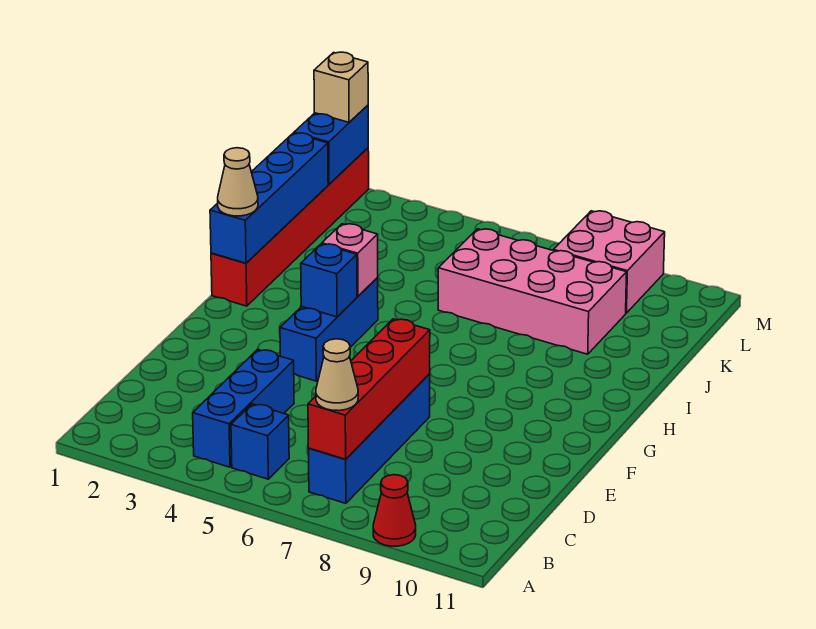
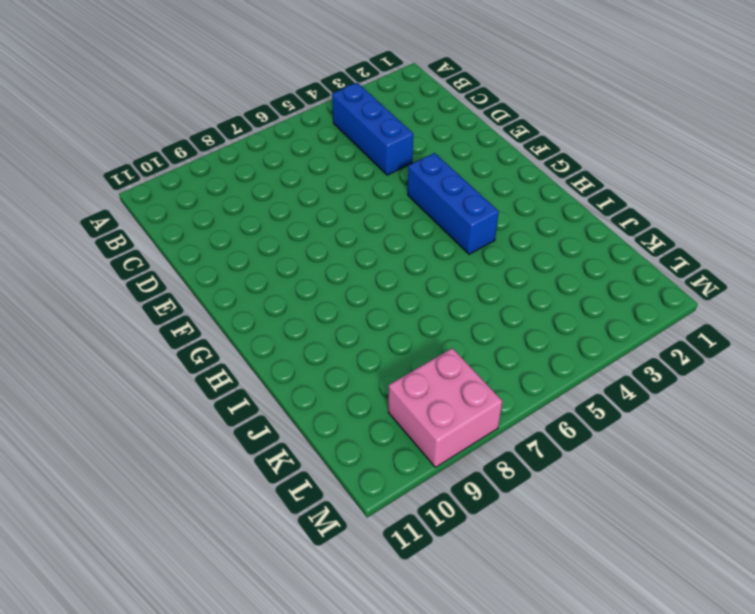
none -> red 1x1 cone [373,475,416,546]
none -> blue 1x1 brick [231,404,289,479]
none -> blue 1x4 brick [308,374,430,503]

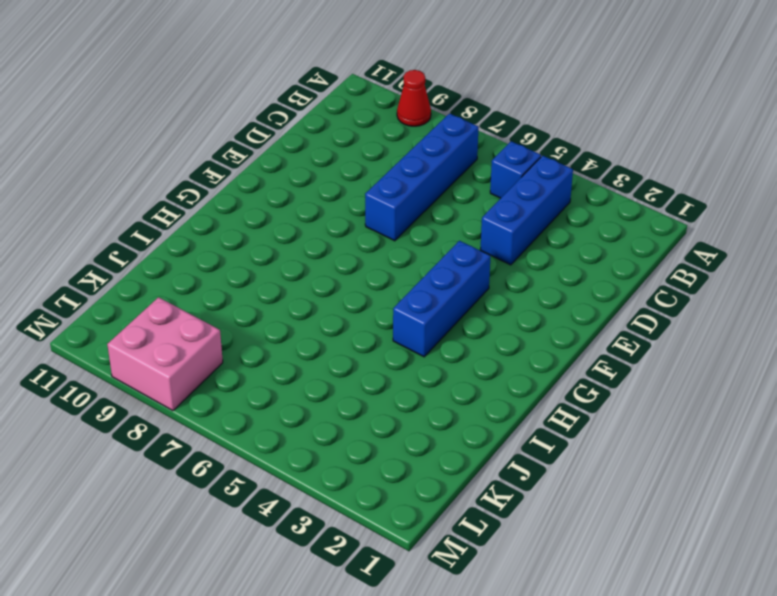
none -> red 1x6 brick [211,148,369,306]
none -> pink 2x4 brick [438,229,627,354]
none -> red 1x4 brick [308,319,430,459]

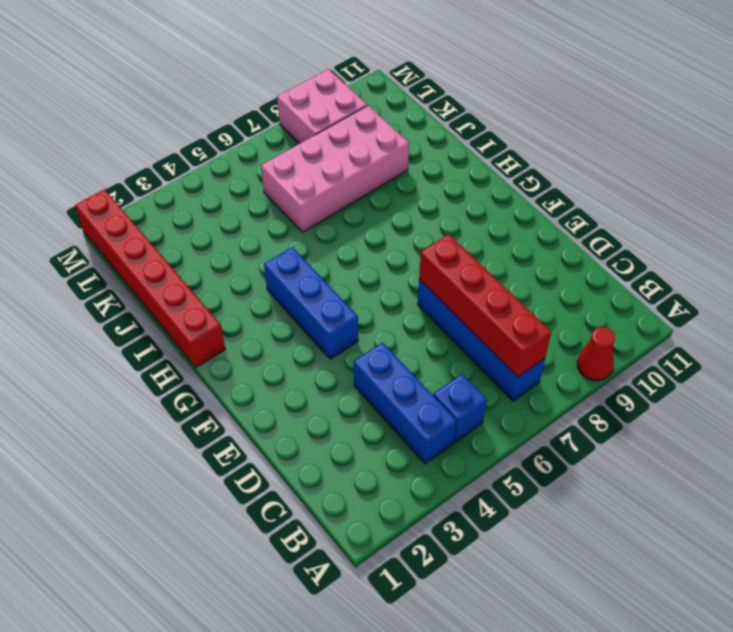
none -> blue 1x1 brick [301,244,357,317]
none -> blue 1x4 brick [210,133,328,263]
none -> pink 1x1 brick [322,224,378,296]

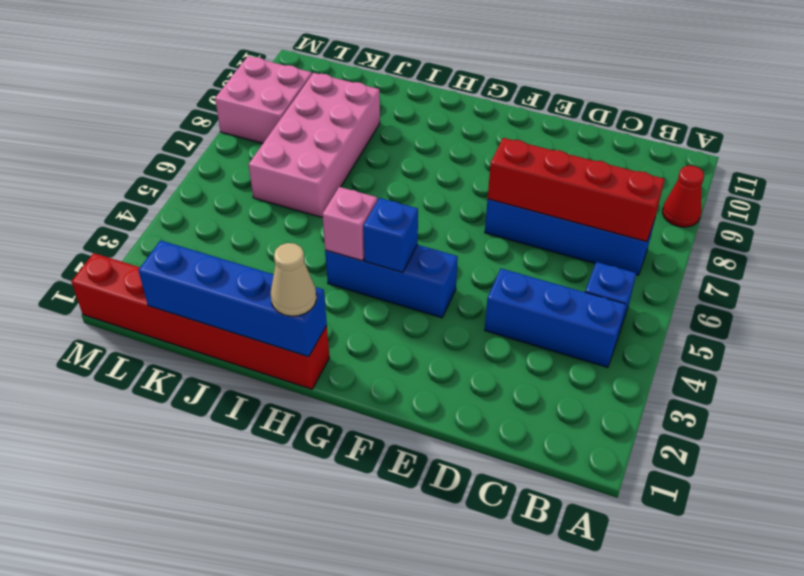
none -> blue 1x2 brick [294,105,368,184]
none -> tan 1x1 cone [316,339,358,411]
none -> tan 1x1 brick [314,52,368,122]

